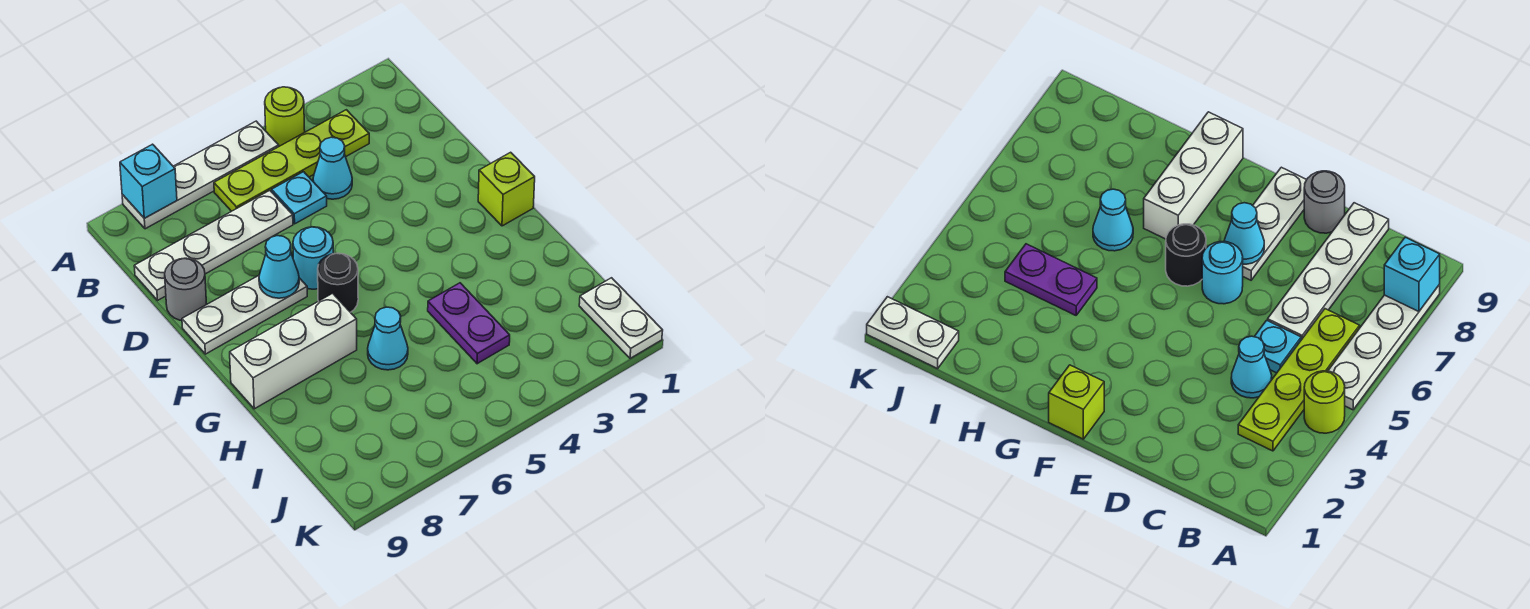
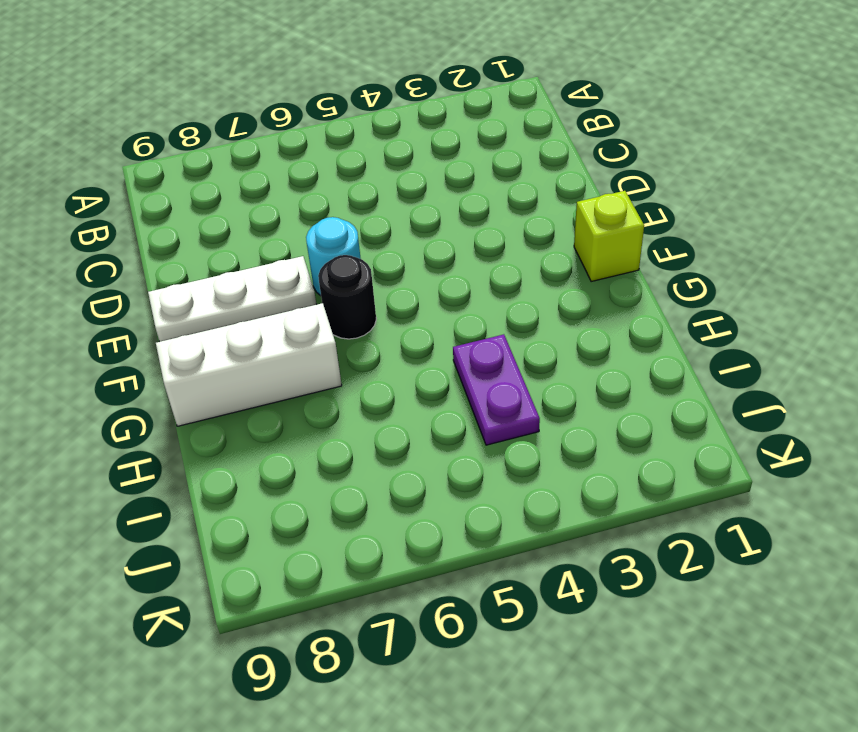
none -> lime 1x1 round brick [265,87,305,146]
none -> white 1x4 plate [122,121,279,229]
none -> lime 1x4 plate [214,110,369,211]

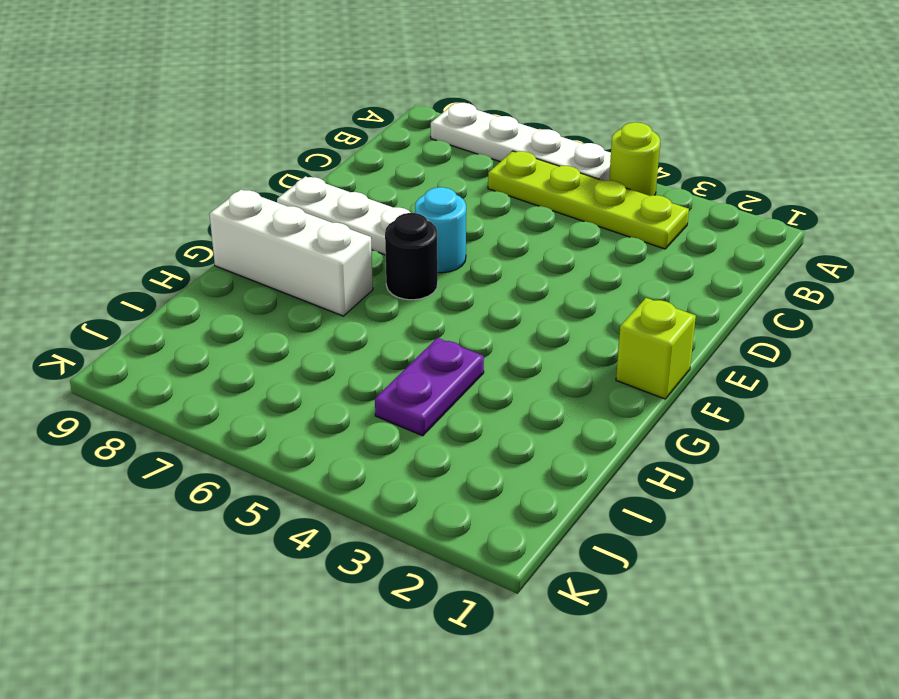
none -> cyan 1x1 cone [313,137,352,199]
none -> cyan 1x1 plate [272,172,327,224]
none -> white 1x4 plate [134,190,293,300]

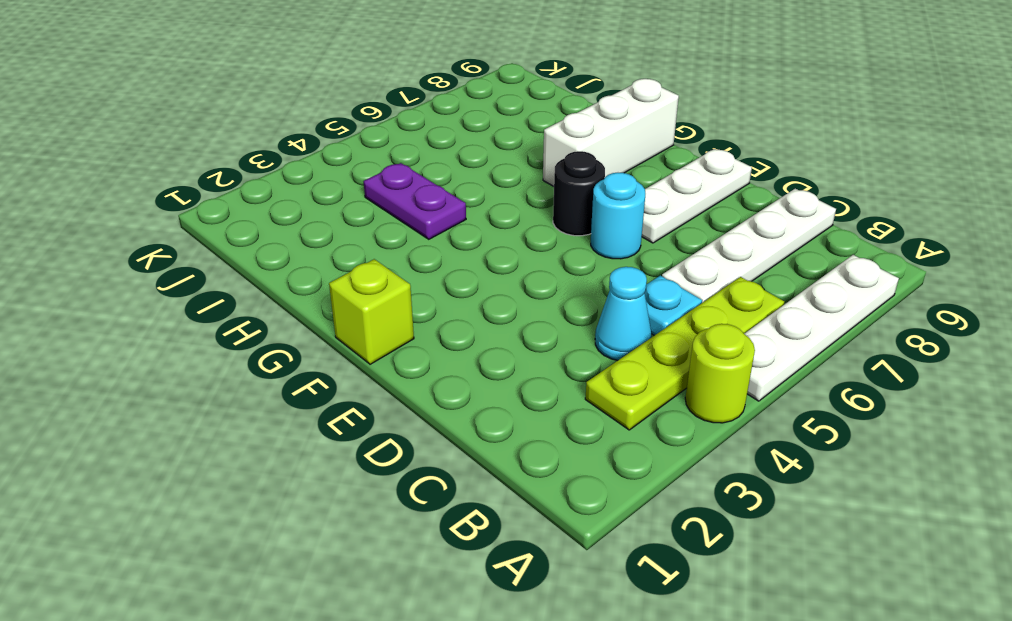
none -> grey 1x1 round brick [165,258,207,321]
none -> cyan 1x1 cone [368,307,408,370]
none -> white 1x2 plate [579,278,663,358]

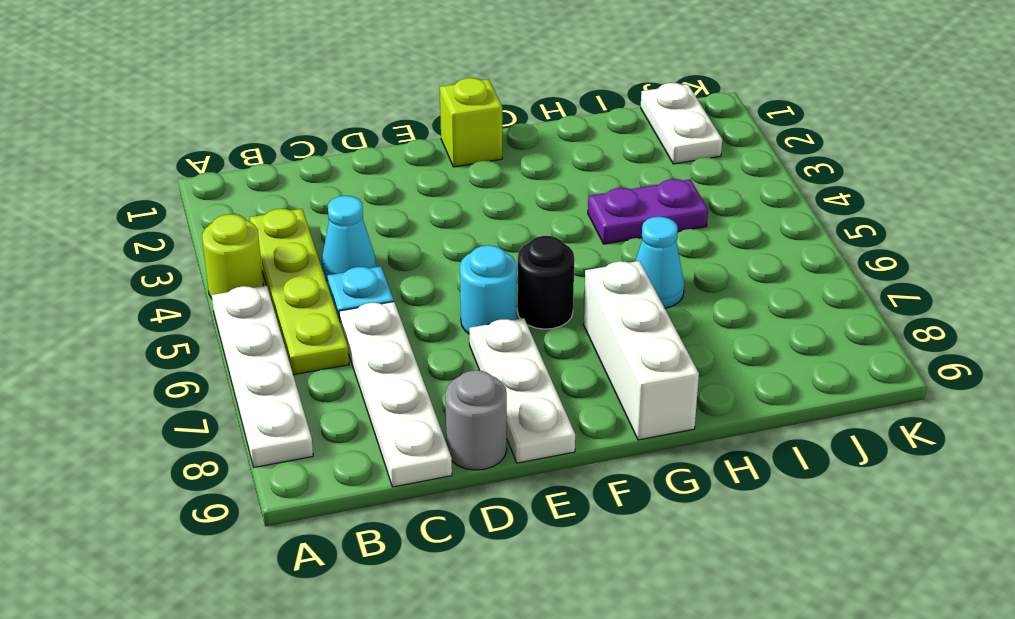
white 1x2 plate [641,83,722,164] -> white 1x2 plate turned to [579,278,663,358]
none -> cyan 1x1 brick [120,144,177,218]
none -> cyan 1x1 cone [259,236,299,298]

